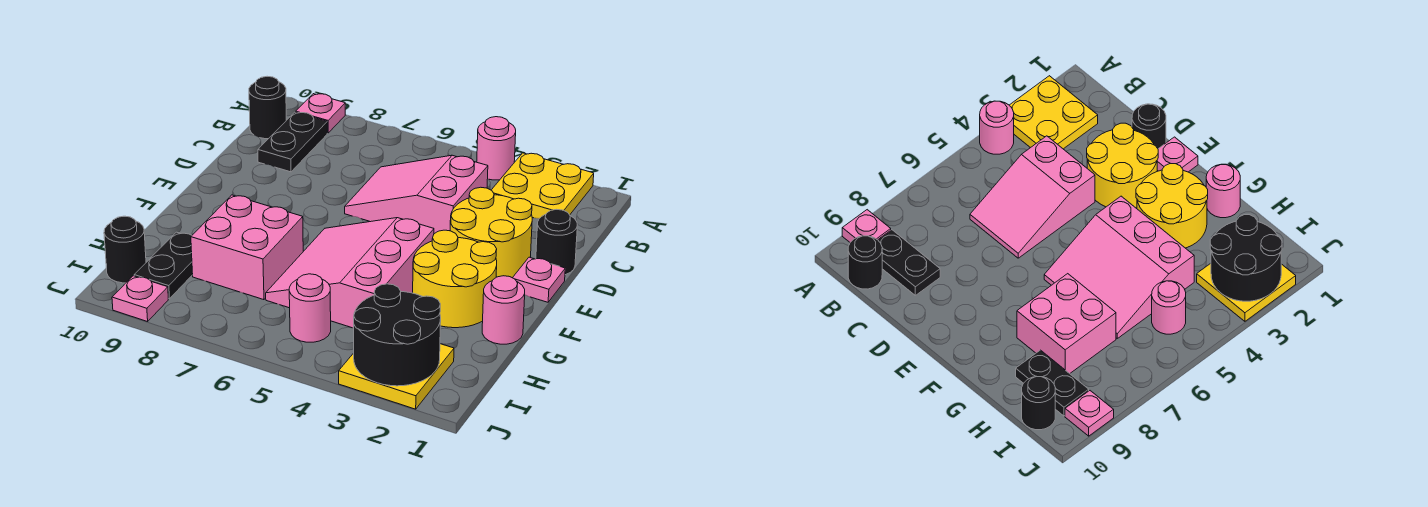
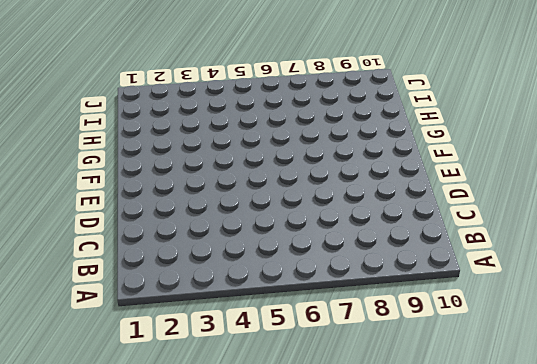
none -> yellow 2x2 plate [492,153,594,218]
none -> pink 1x1 round brick [477,117,516,180]
none -> pink 1x1 plate [296,94,345,133]

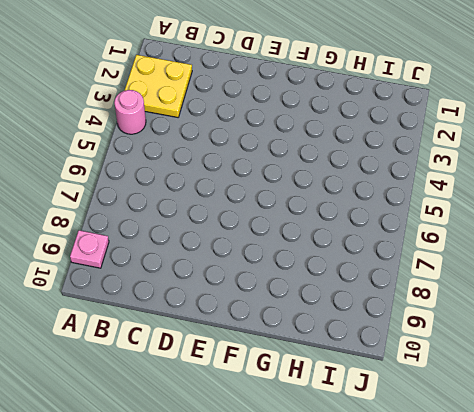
none -> black 1x2 plate [258,112,327,172]
none -> black 1x1 round brick [249,76,286,139]
none -> pink 2x3 slope [345,155,488,234]

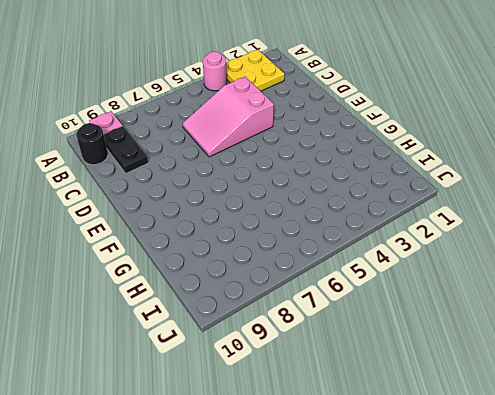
none -> black 1x1 round brick [536,209,577,275]
none -> yellow 2x2 round brick [450,187,532,278]
none -> pink 1x1 plate [513,257,565,302]

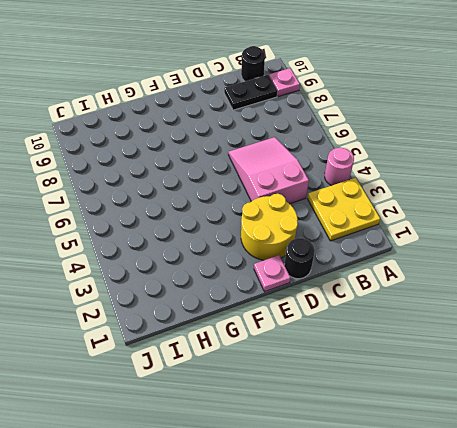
none -> yellow 2x2 round brick [413,230,497,328]
none -> pink 3x3 slope [266,218,434,328]
none -> pink 1x1 round brick [482,276,525,344]

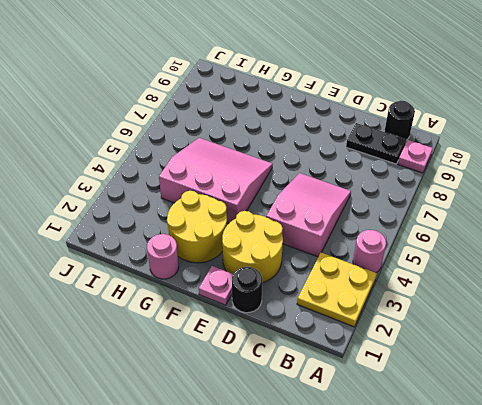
none -> pink 2x2 brick [191,195,303,300]
none -> black 1x2 plate [134,232,193,299]
none -> yellow 2x2 plate [339,344,454,409]

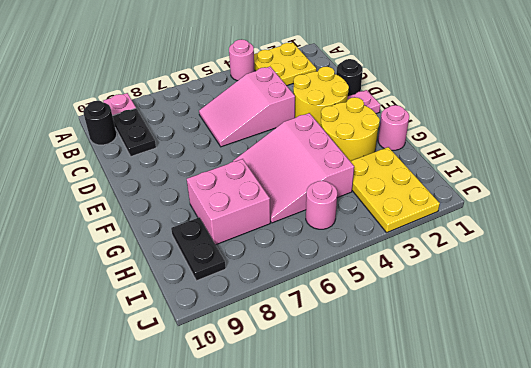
yellow 2x3 plate [350,147,440,232] -> yellow 2x2 plate [339,344,454,409]
none -> black 1x1 round brick [104,216,146,283]
none -> pink 1x1 plate [112,276,168,322]
none -> black 2x2 round brick [354,284,441,386]

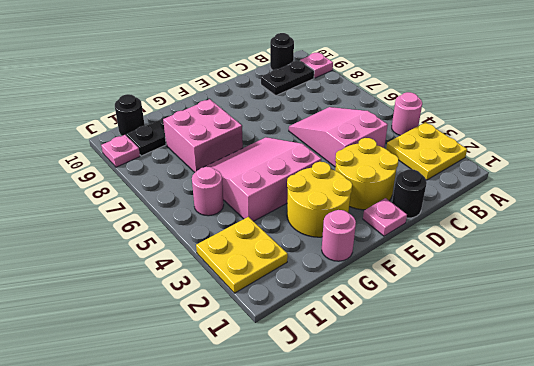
none -> black 2x2 round brick [354,284,441,386]

